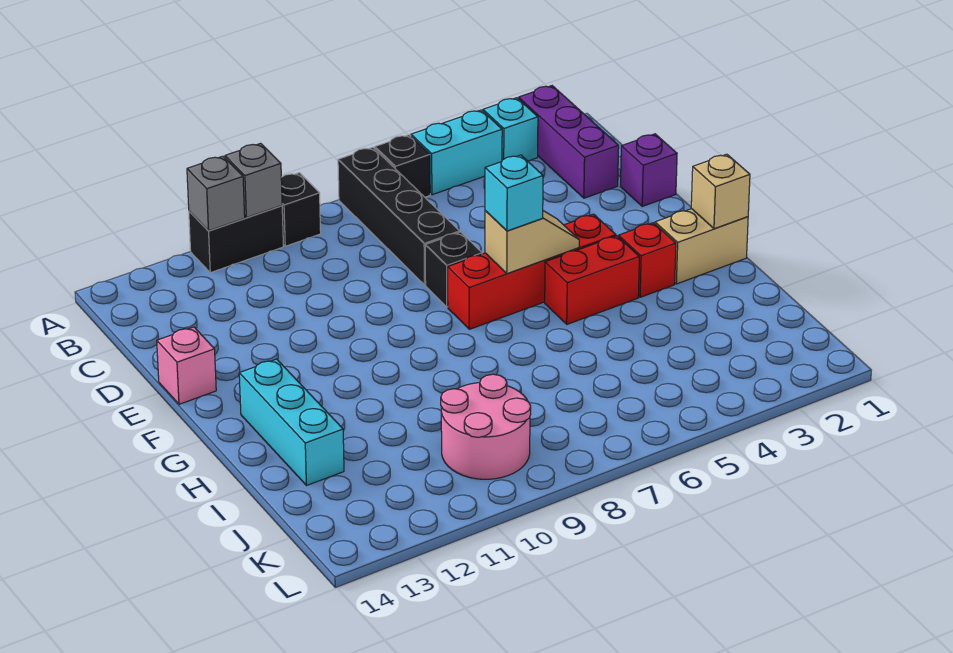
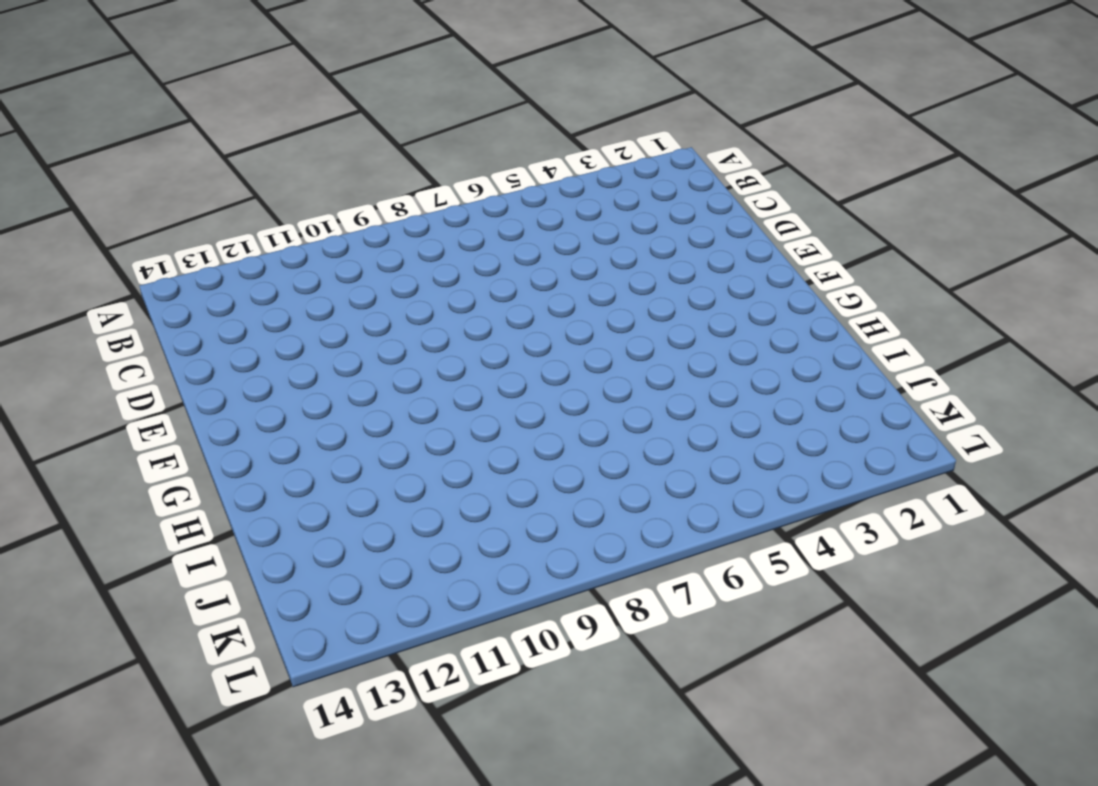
none -> purple 1x3 brick [519,86,619,198]
none -> cyan 1x1 brick [483,98,538,161]
none -> cyan 1x2 brick [411,110,502,195]

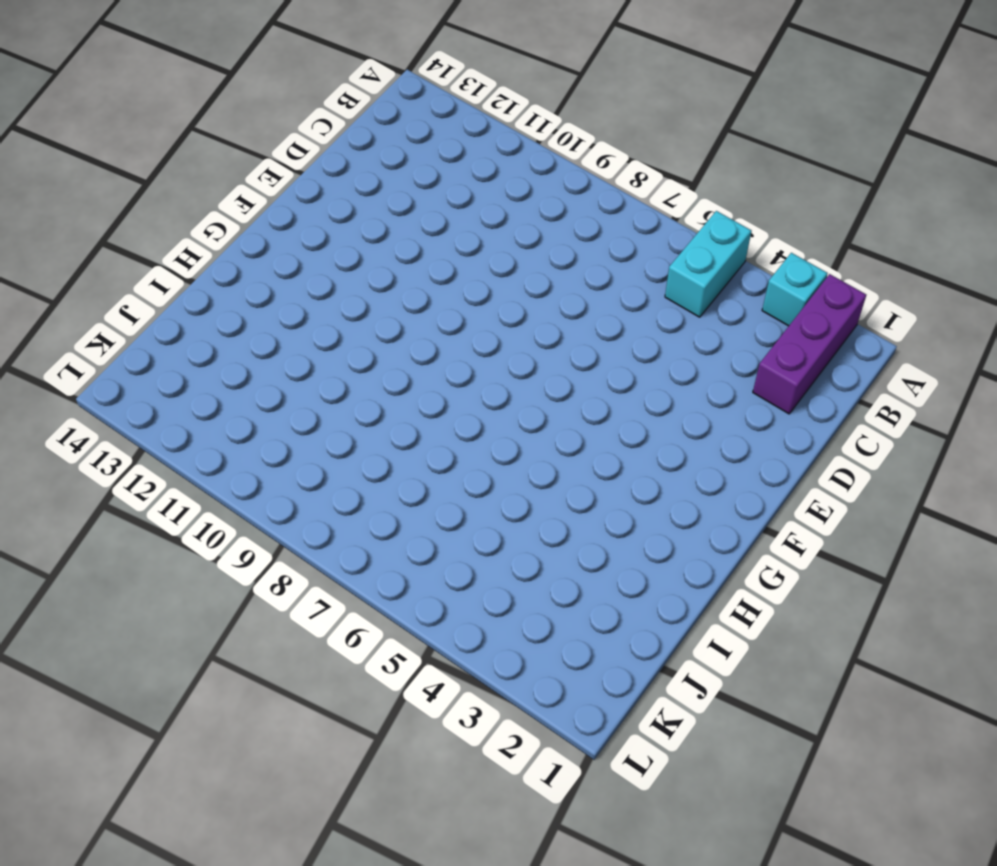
cyan 1x2 brick [665,211,751,317] -> cyan 1x2 brick turned to [411,110,502,195]
none -> black 1x1 brick [375,135,430,197]
none -> black 1x4 brick [338,147,460,285]
none -> black 1x1 brick [281,173,321,246]

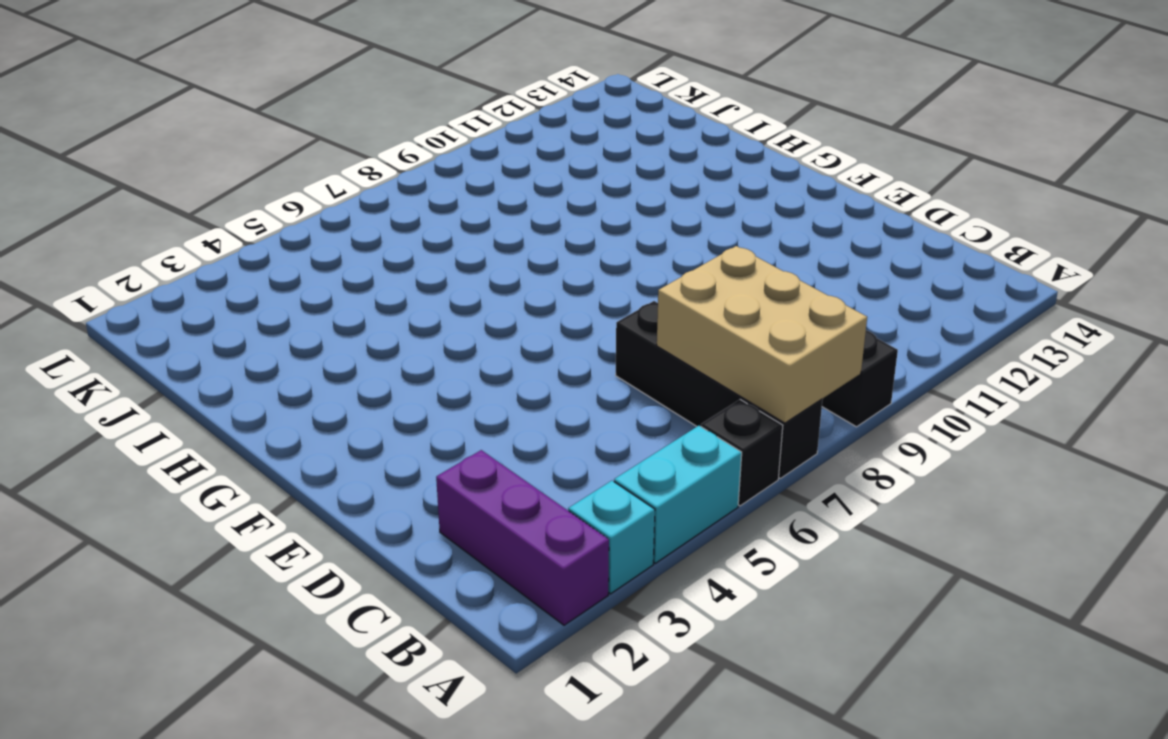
tan 2x3 brick [657,246,867,423] -> none
none -> black 1x2 brick [189,206,283,273]
none -> purple 1x1 brick [620,134,677,206]
none -> black 1x1 brick [425,232,482,307]

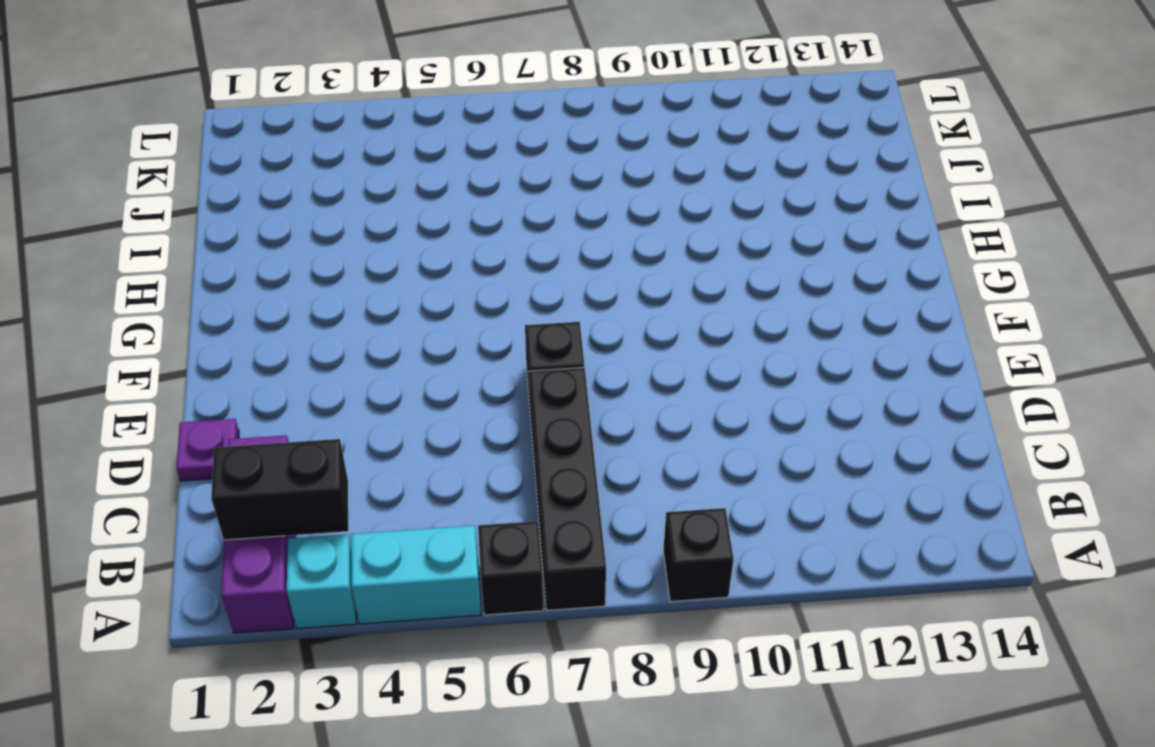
black 1x2 brick [211,439,348,540] -> black 1x2 brick moved to [189,206,283,273]
purple 1x1 plate [177,419,239,481] -> purple 1x1 brick [620,134,677,206]
none -> pink 1x1 brick [157,327,216,404]
none -> red 1x4 brick [448,214,616,329]
none -> tan 1x2 brick [655,209,748,284]

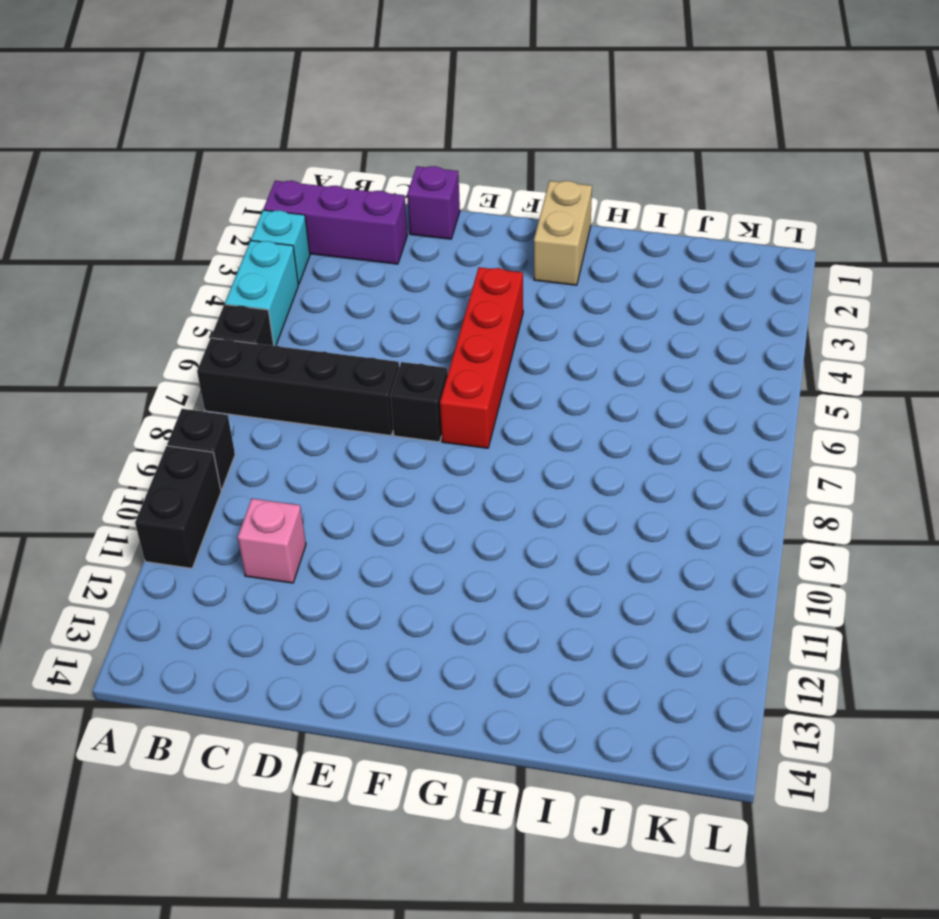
pink 1x1 brick [238,499,306,583] -> pink 1x1 brick moved to [157,327,216,404]
none -> red 1x1 brick [619,223,676,297]
none -> red 1x2 brick [545,236,639,324]
none -> cyan 1x3 brick [239,359,344,486]

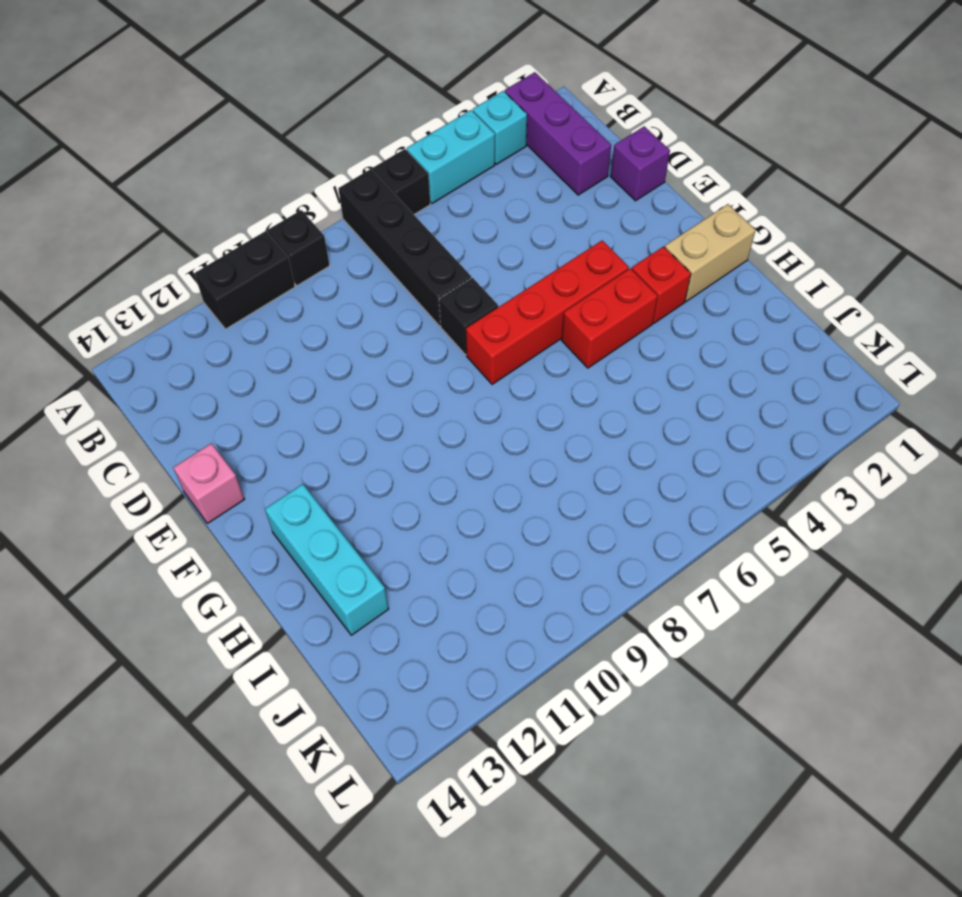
none -> pink 2x2 round brick [441,374,531,479]
none -> grey 1x1 brick [225,143,282,218]
none -> grey 1x1 brick [187,156,245,231]

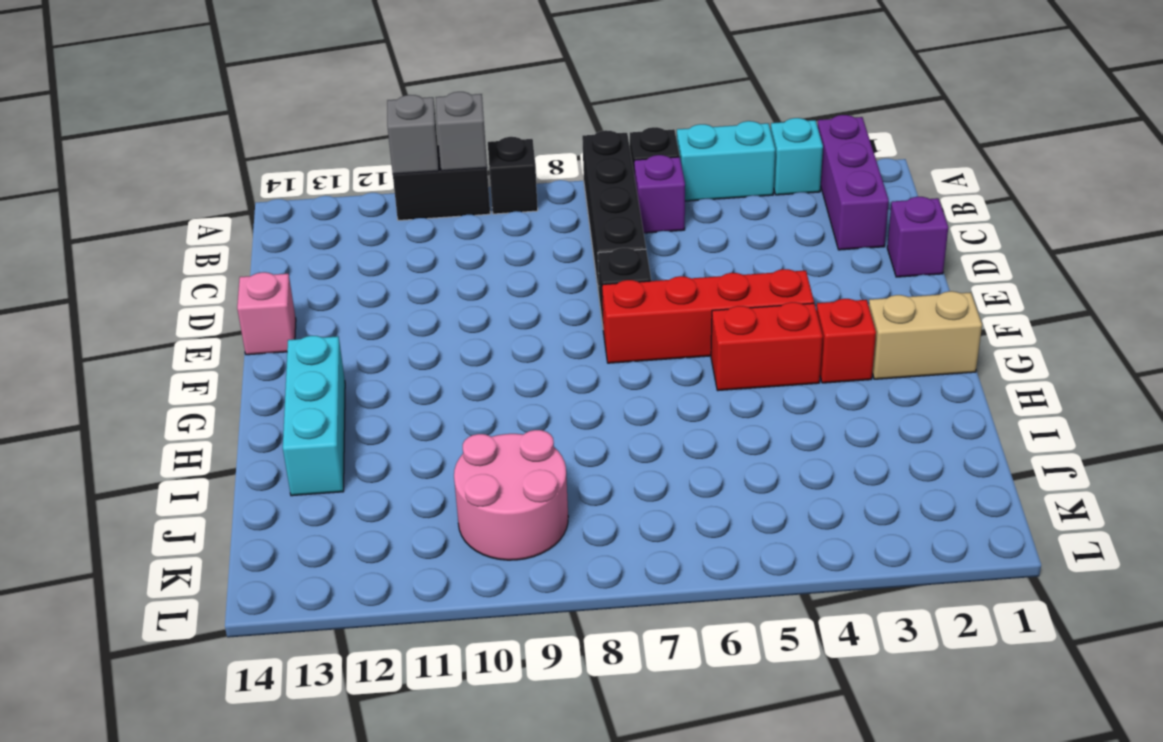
purple 1x1 brick [634,155,685,233] -> none
none -> tan 1x2 slope [485,211,579,274]
none -> tan 1x1 brick [691,154,750,229]
none -> cyan 1x1 brick [485,155,543,231]

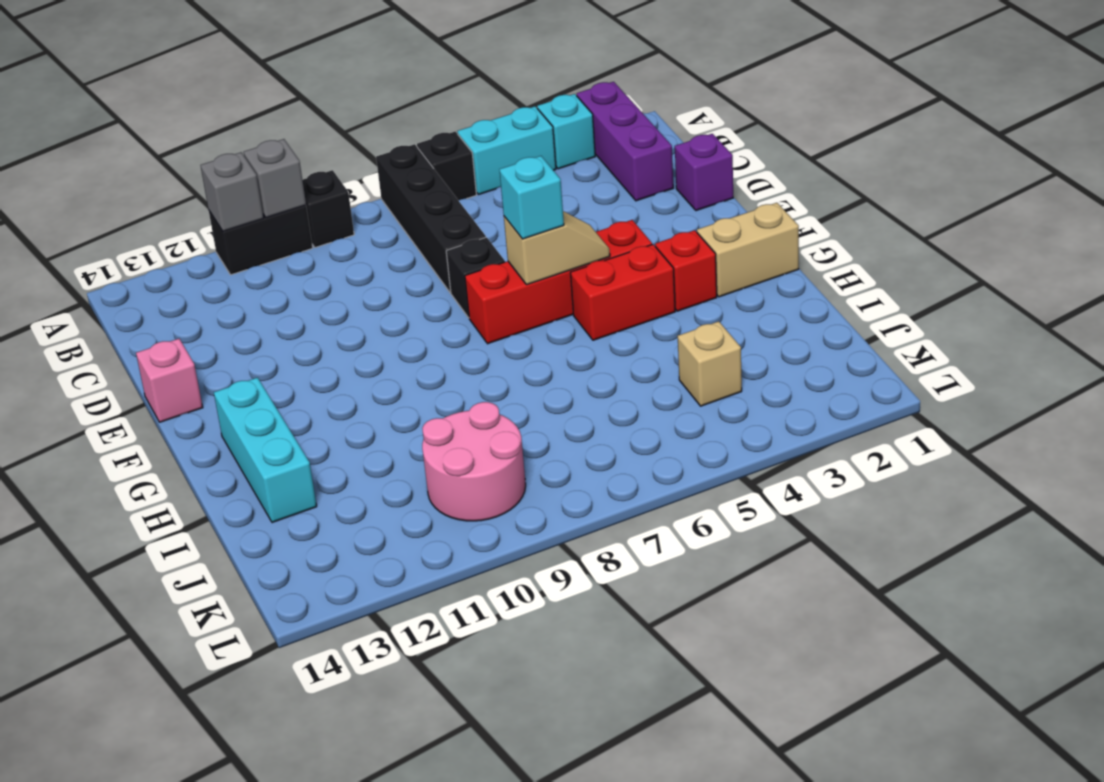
tan 1x1 brick [678,321,742,406] -> tan 1x1 brick moved to [691,154,750,229]

